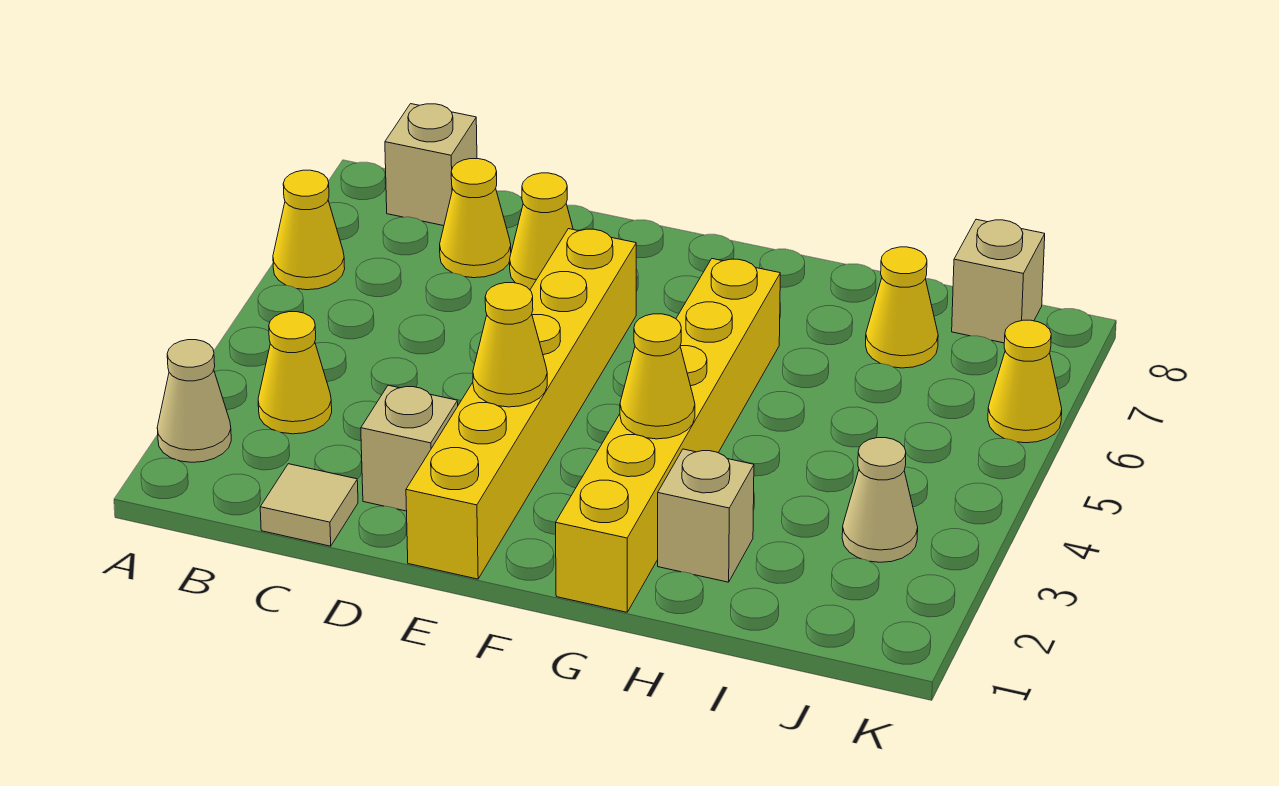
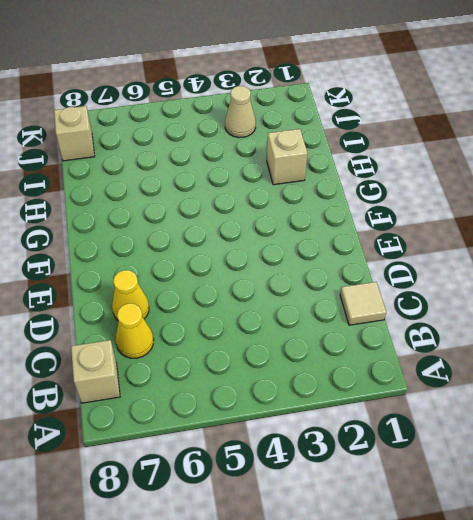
none -> tan 1x1 cone [157,340,231,462]
none -> yellow 1x1 cone [273,170,345,290]
none -> yellow 1x1 cone [258,312,332,434]

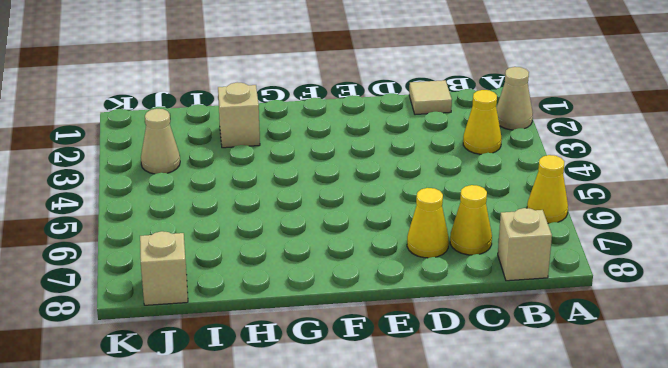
none -> tan 1x1 brick [361,385,458,511]
none -> yellow 1x6 brick [406,229,636,579]
none -> yellow 1x6 brick [556,259,780,612]

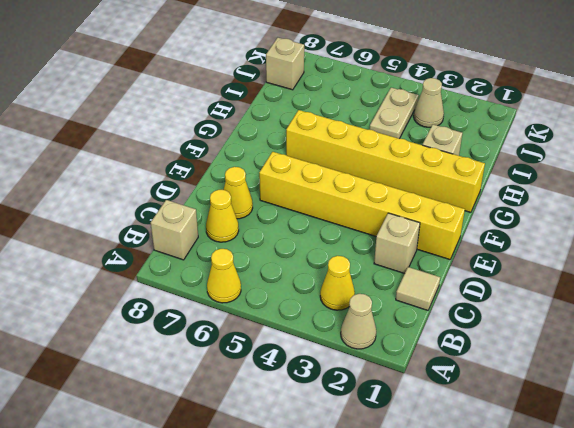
tan 1x2 plate [370,88,419,139] -> none
none -> yellow 1x1 cone [866,247,938,368]
none -> yellow 1x1 cone [988,320,1062,443]
none -> yellow 1x1 cone [473,283,547,407]

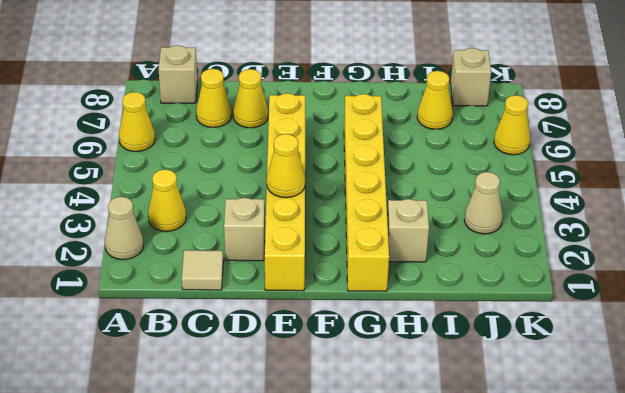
none -> yellow 1x1 cone [620,314,695,439]

